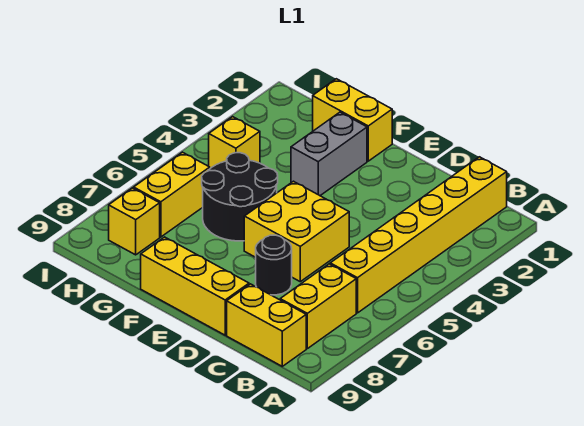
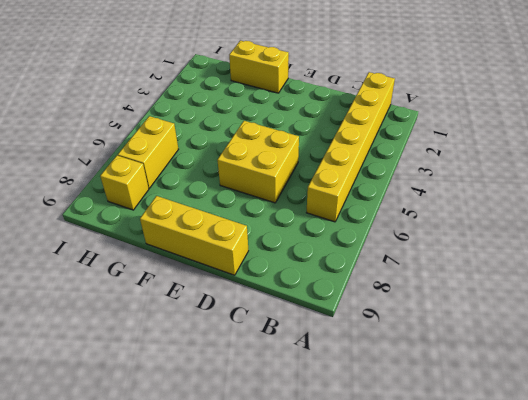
none -> yellow 1x2 brick [280,264,356,349]
none -> yellow 1x2 brick [227,284,306,366]
none -> black 1x1 round brick [256,235,292,295]

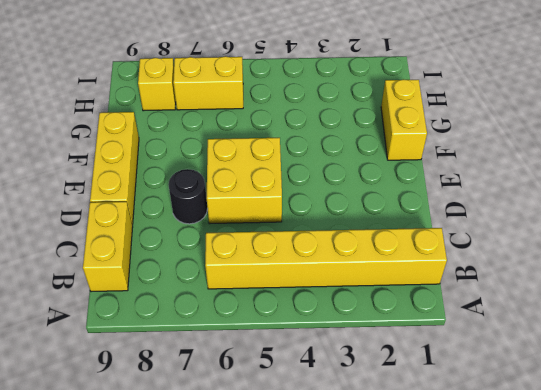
none -> yellow 1x2 brick [280,264,356,349]
none -> grey 1x2 brick [291,112,367,195]
none -> black 2x2 round brick [202,153,278,241]

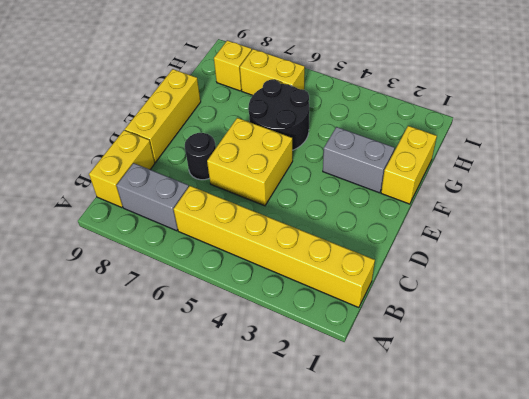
grey 1x2 brick [116,163,189,231] -> yellow 1x2 brick [280,264,356,349]
none -> yellow 1x1 brick [209,117,260,168]

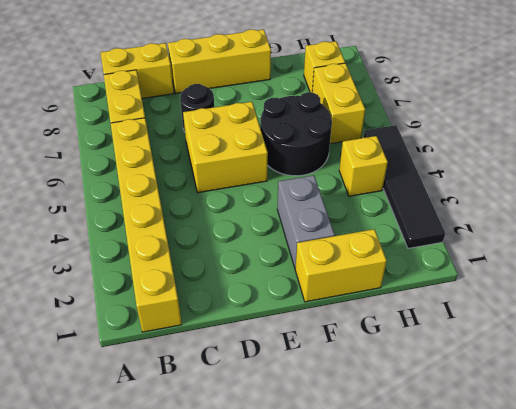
black 1x4 tile [363,125,445,248] -> none

